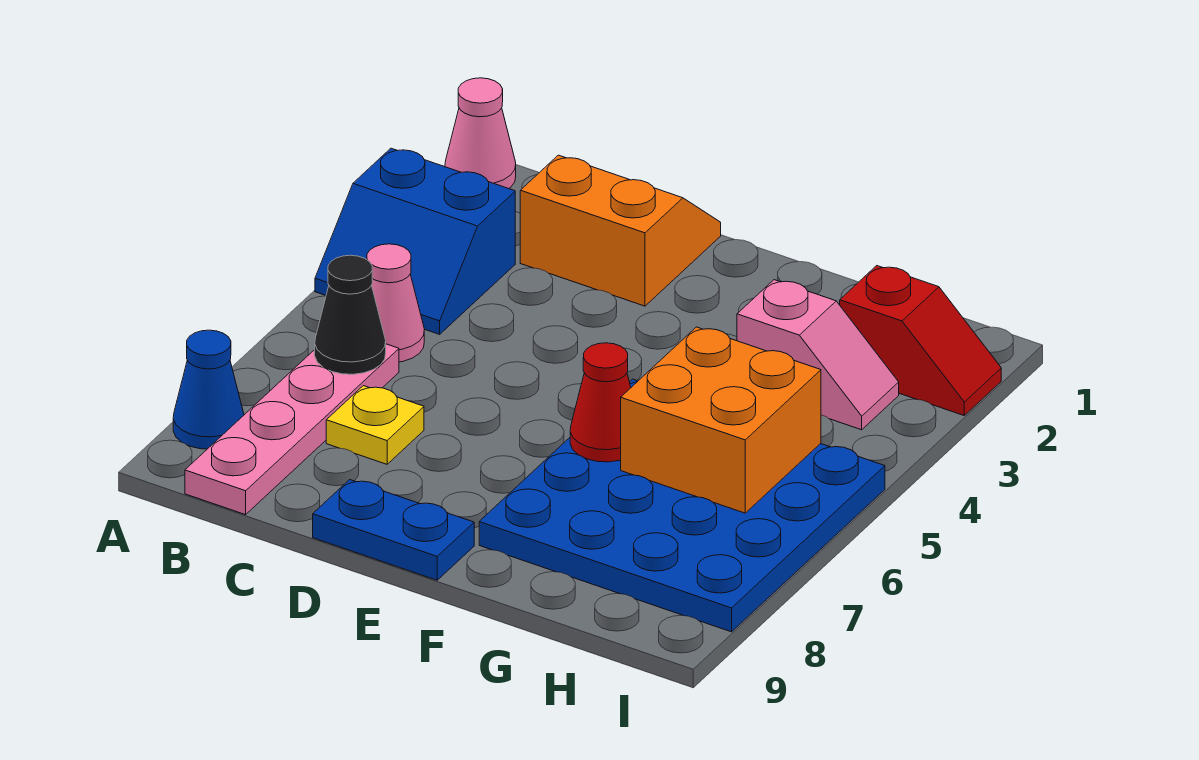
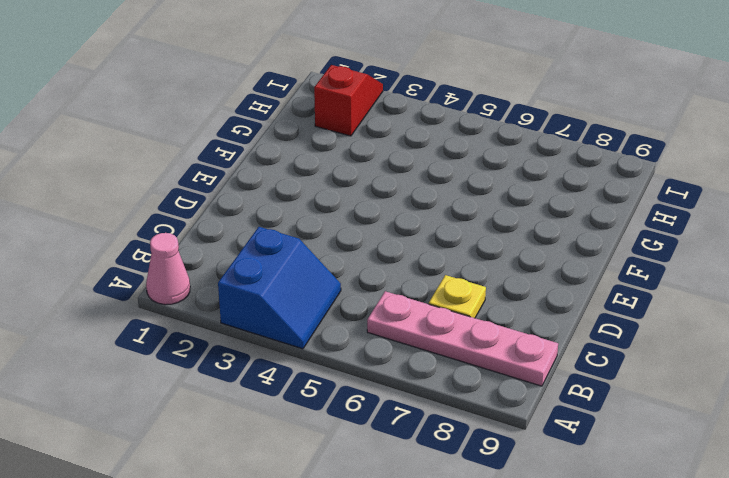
none -> blue 1x1 cone [173,330,244,449]
none -> pink 1x1 cone [367,244,424,362]
none -> orange 2x2 slope [520,155,721,306]

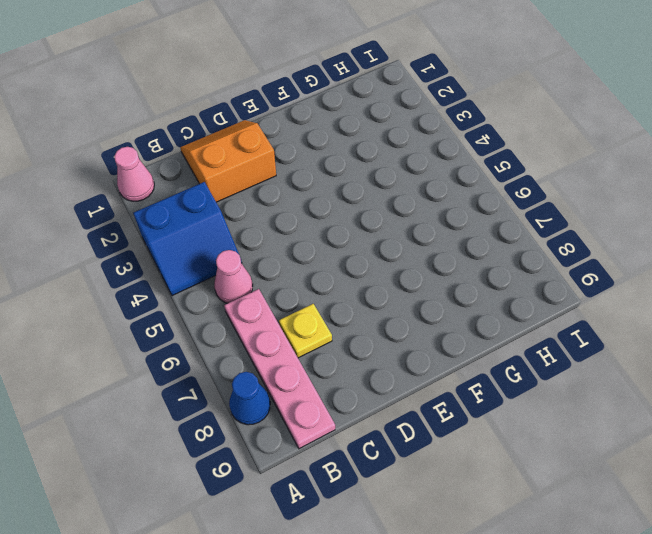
none -> blue 1x2 plate [313,480,474,580]
none -> blue 4x4 plate [479,379,885,632]
none -> pink 1x2 slope [737,280,899,430]

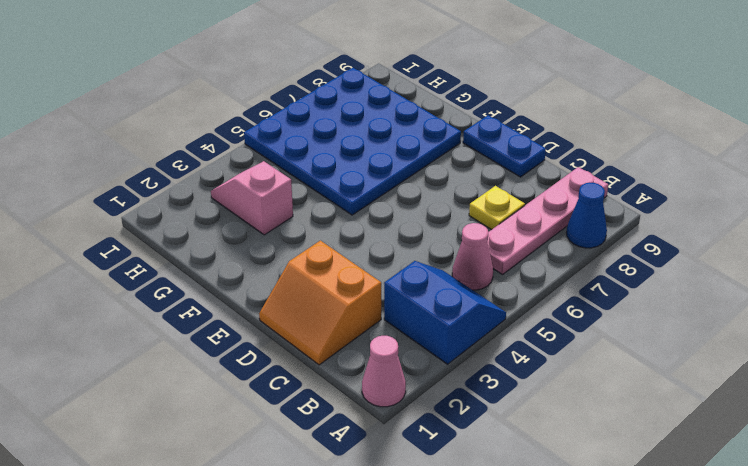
none -> red 1x2 slope [840,266,1001,415]
none -> black 1x1 cone [315,255,386,374]
none -> red 1x1 cone [570,343,631,462]

